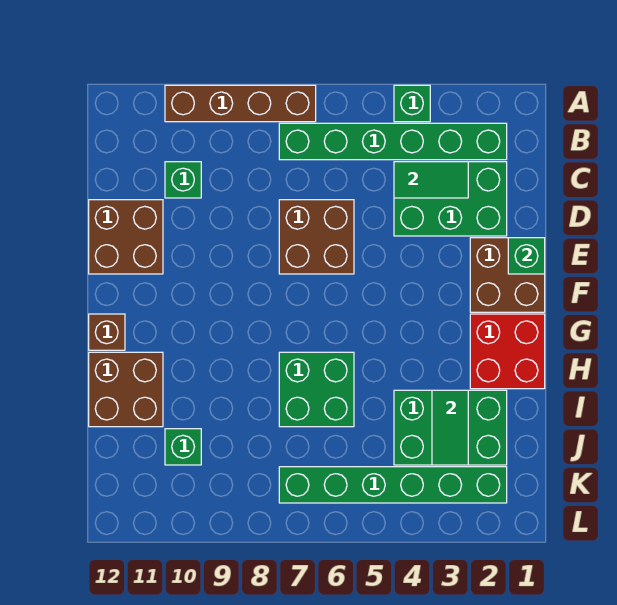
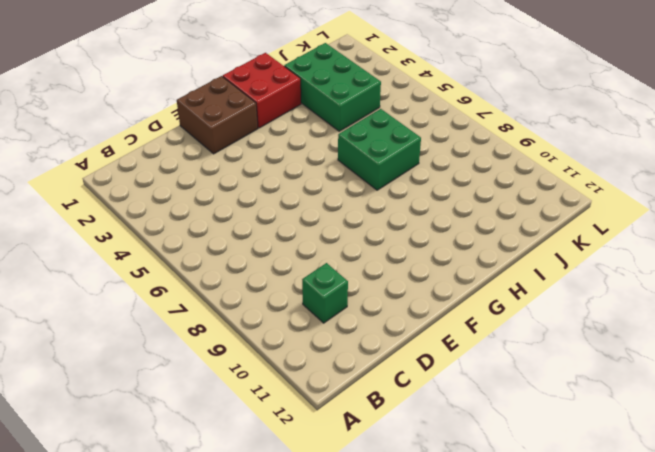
none -> green 1x1 brick [394,85,430,122]
none -> brown 1x4 brick [165,85,316,122]
none -> green 1x6 brick [279,123,507,160]

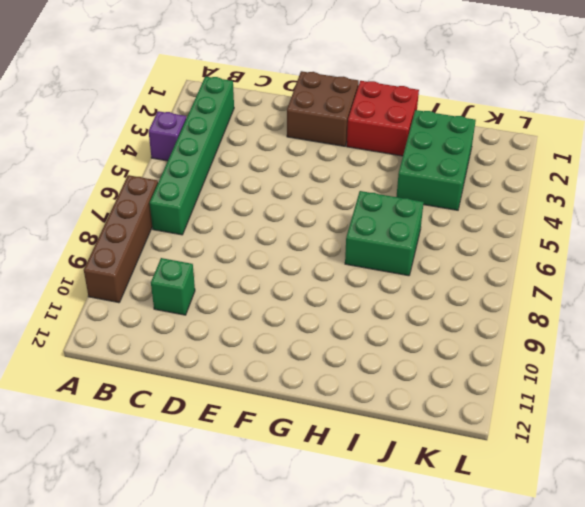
purple 1x1 brick [149,111,186,161] -> green 1x1 brick [394,85,430,122]
none -> green 2x3 brick [394,162,507,236]
none -> brown 2x2 brick [279,200,354,274]
none -> brown 2x2 brick [89,200,163,274]

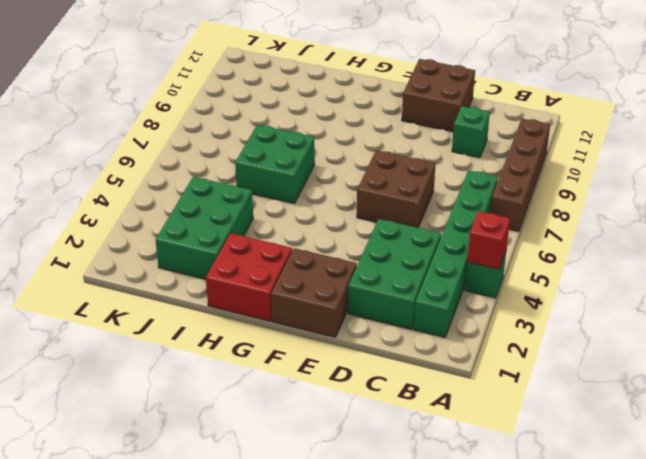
red 1x1 brick [467,211,510,269] -> none
none -> brown 1x1 brick [89,314,125,350]
none -> brown 2x2 brick [89,352,163,427]
none -> green 1x1 brick [165,429,201,465]

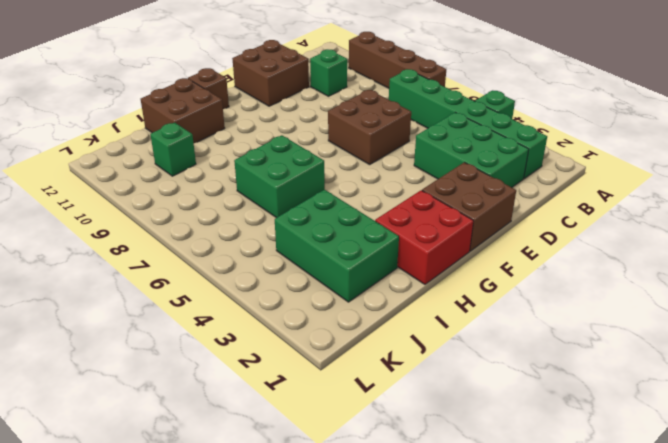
none -> green 1x6 brick [279,467,507,503]
none -> green 1x2 tile [394,162,468,198]
none -> green 1x1 brick [508,238,545,274]

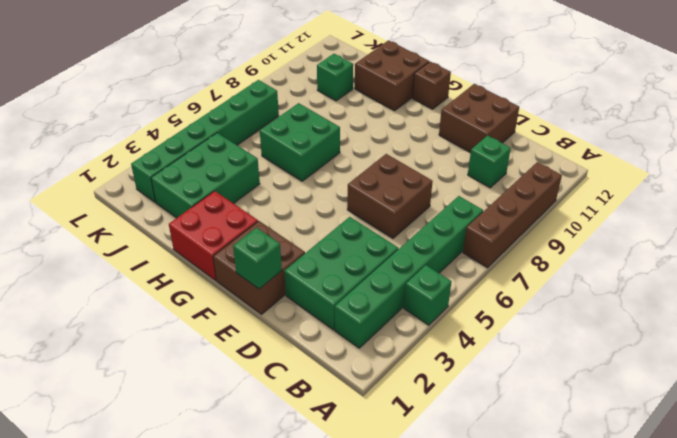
none -> green 1x2 tile [394,162,468,198]
none -> green 1x2 tile [432,390,468,465]

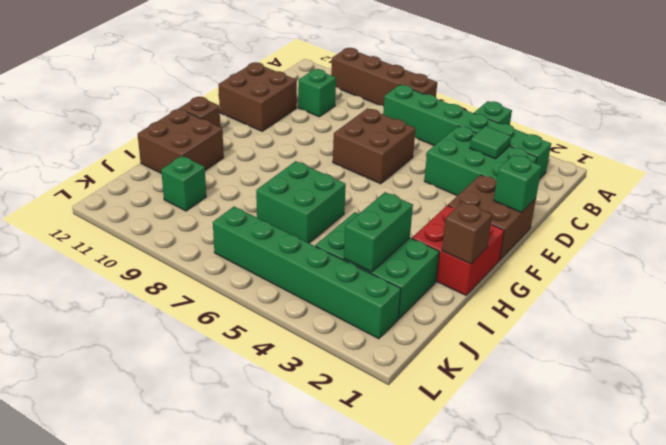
green 1x1 tile [470,126,511,159] -> green 1x2 tile [394,162,468,198]
brown 1x1 brick [442,202,492,264] -> none
green 1x2 brick [344,192,413,272] -> green 1x2 tile [432,390,468,465]

